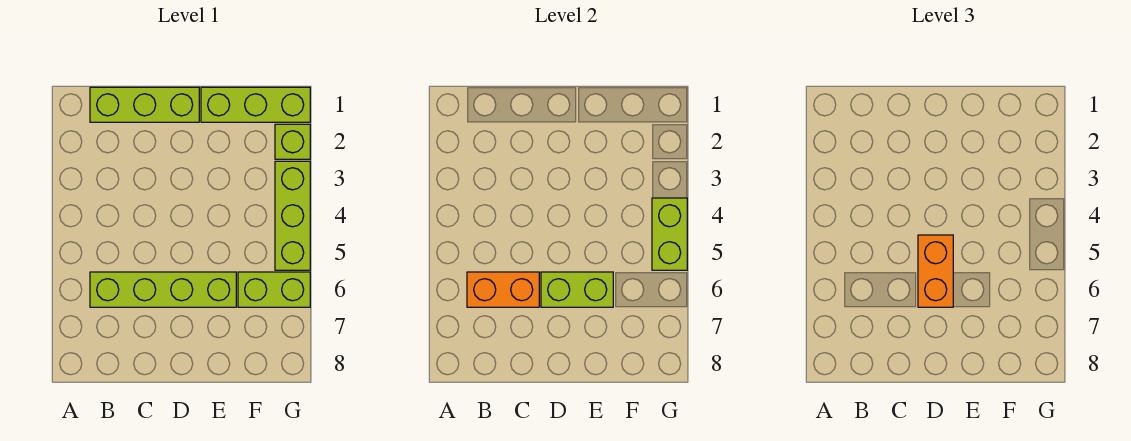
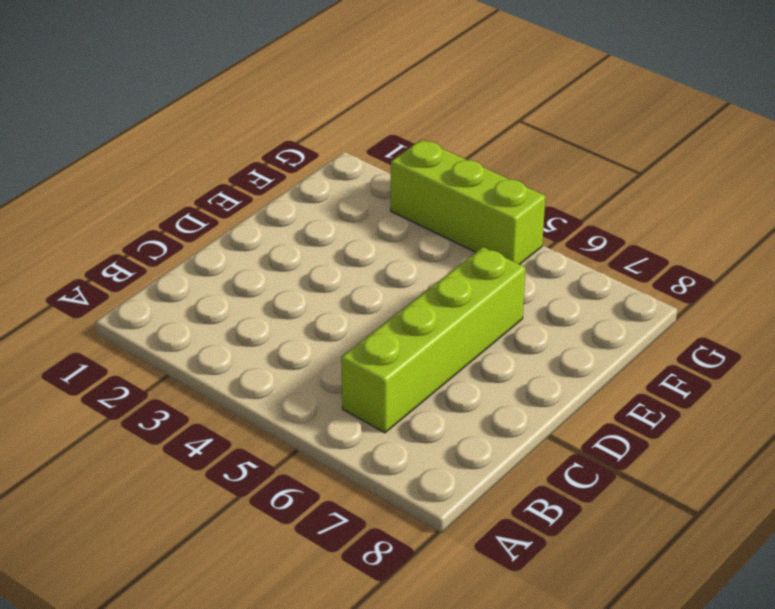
none -> lime 1x3 brick [90,87,199,122]
none -> lime 1x3 brick [201,87,310,122]

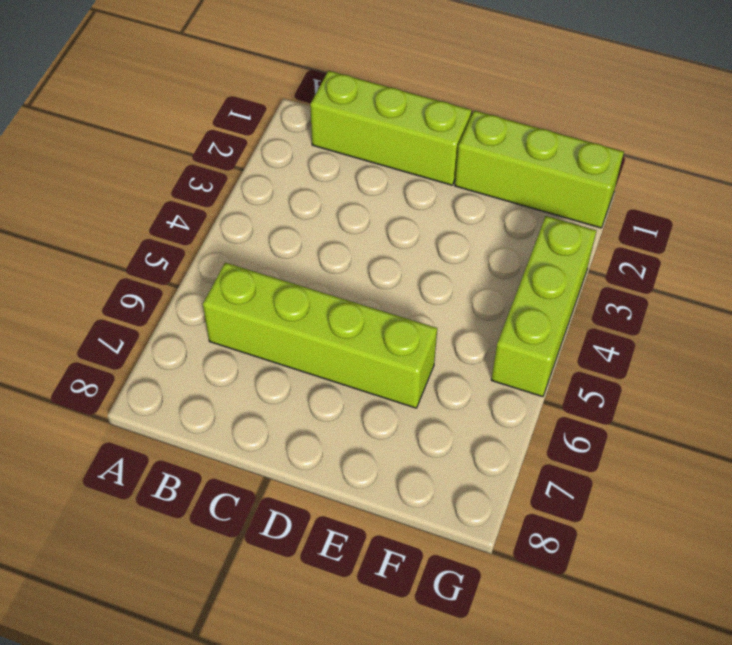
none -> lime 1x2 brick [238,272,310,307]
none -> lime 1x1 brick [275,124,310,159]

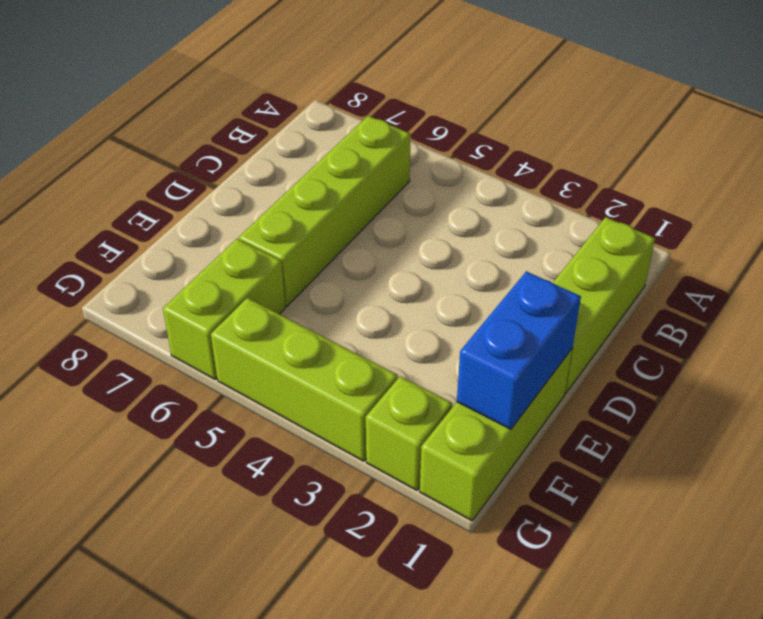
blue 1x2 brick [457,271,581,429] -> none
none -> orange 1x2 brick [467,272,539,307]
none -> lime 1x2 brick [541,272,613,307]

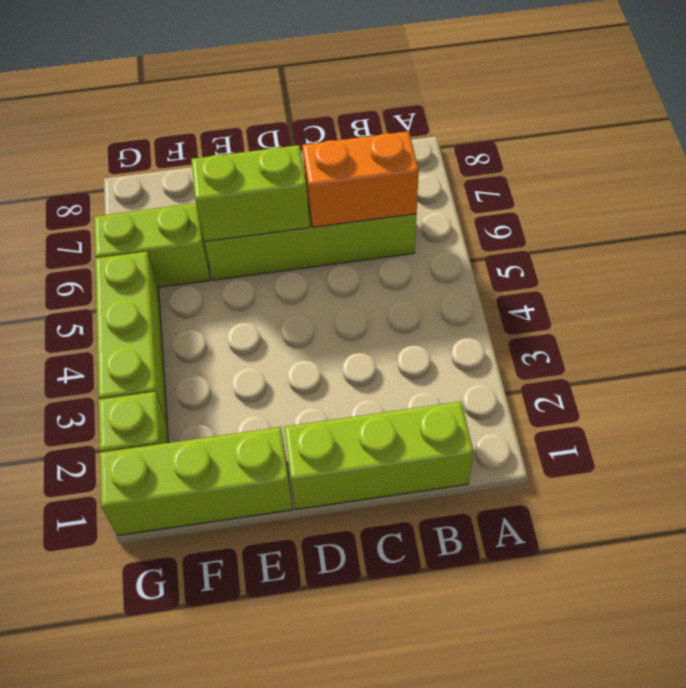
none -> lime 1x2 brick [652,198,687,270]
none -> orange 1x2 brick [918,235,953,307]

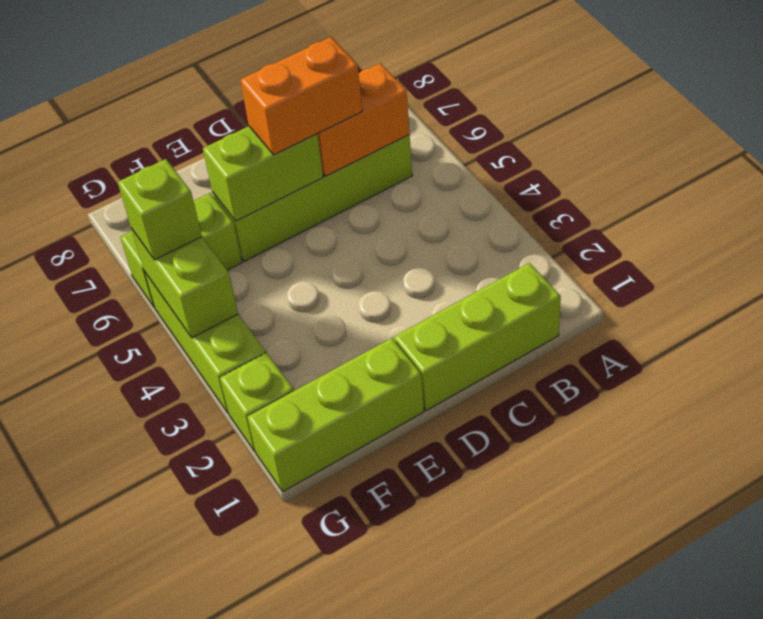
orange 1x2 brick [240,37,362,155] -> orange 1x2 brick turned to [918,235,953,307]
lime 1x1 brick [118,159,202,260] -> none

